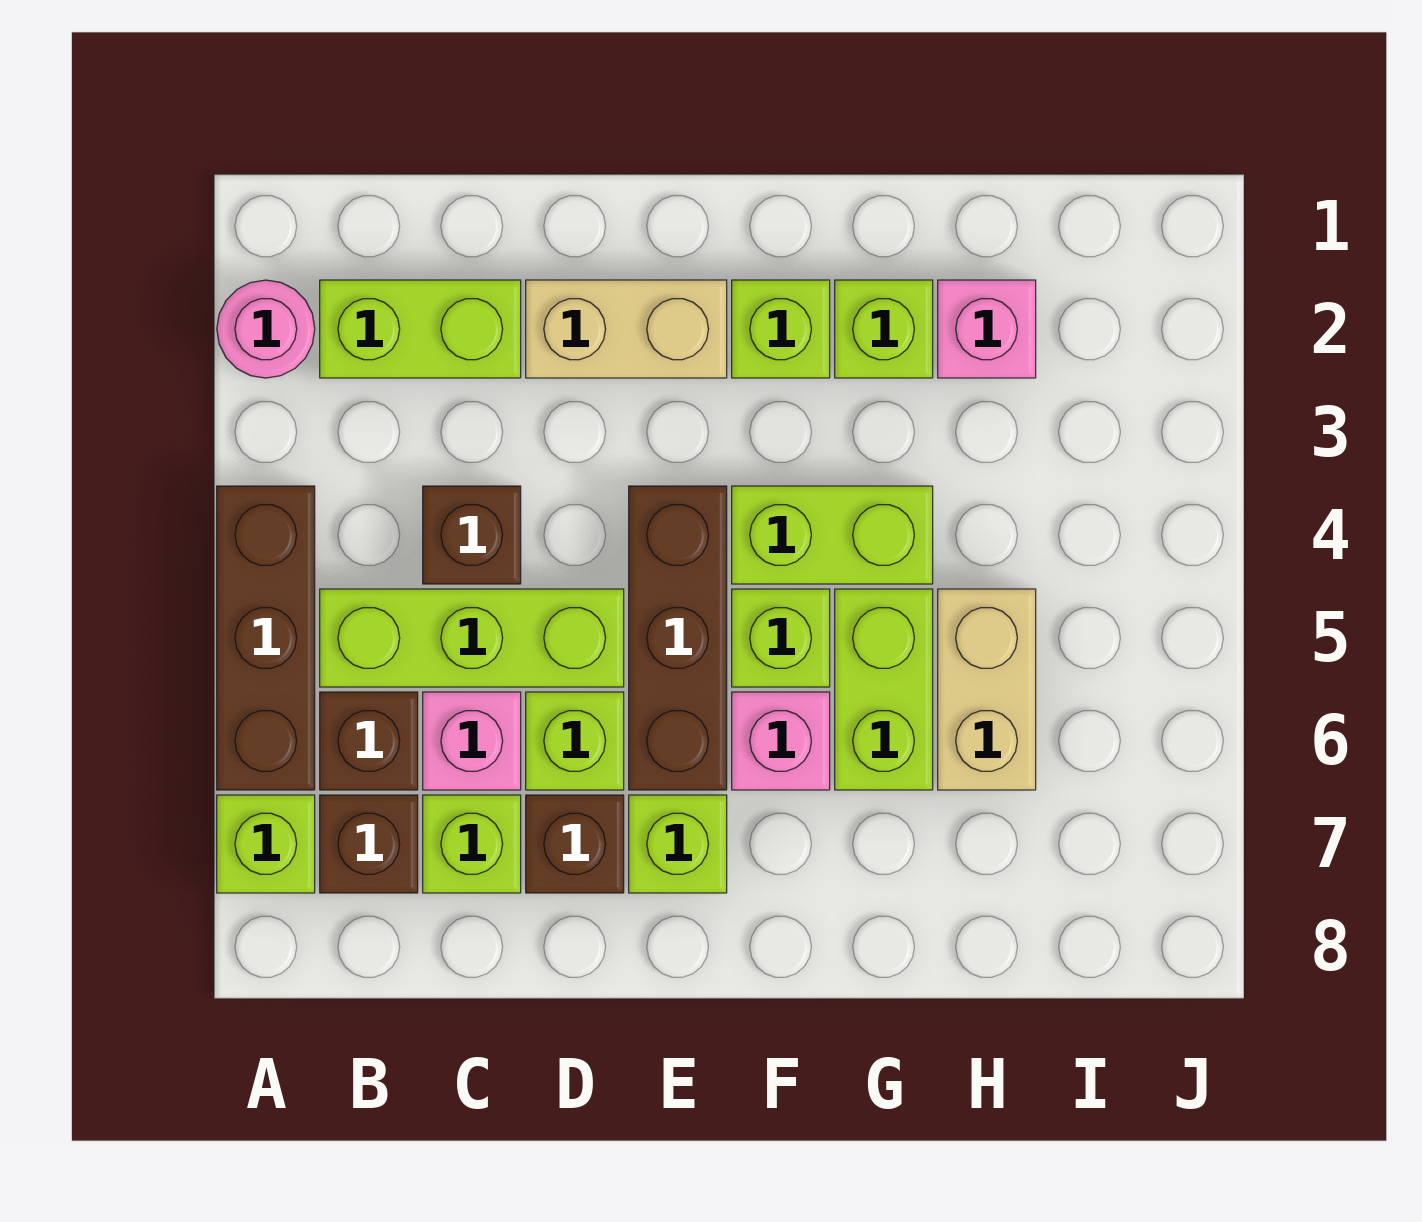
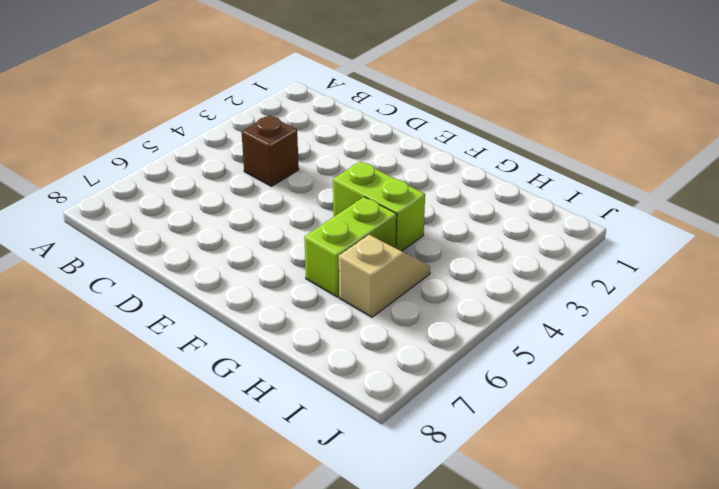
tan 1x2 slope [339,235,430,317] -> tan 1x2 brick [938,589,1036,790]
none -> pink 1x1 round brick [217,280,315,378]
none -> brown 1x3 brick [217,486,315,790]
none -> lime 1x1 brick [217,795,315,893]

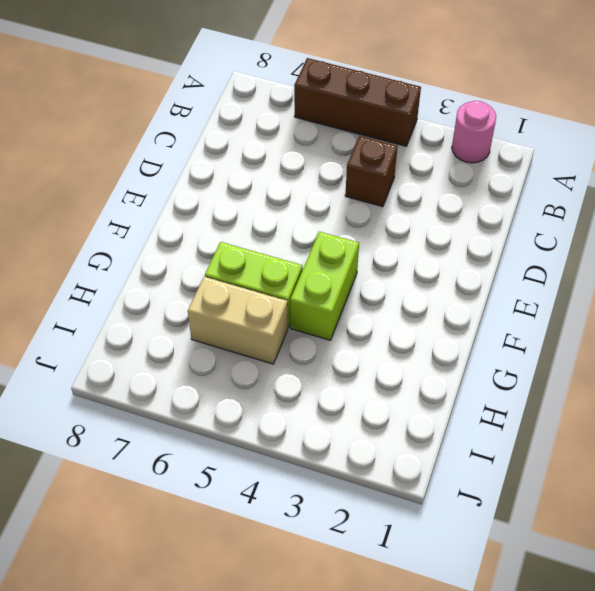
none -> lime 1x1 brick [217,795,315,893]
none -> lime 1x2 brick [320,280,521,378]
none -> lime 1x3 brick [320,589,624,687]

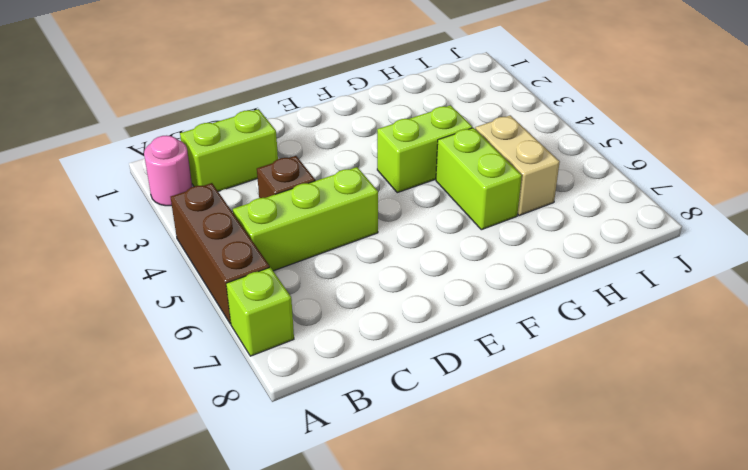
none -> brown 1x1 brick [320,692,418,790]
none -> brown 1x1 brick [320,795,418,893]
none -> pink 1x1 brick [423,692,521,790]

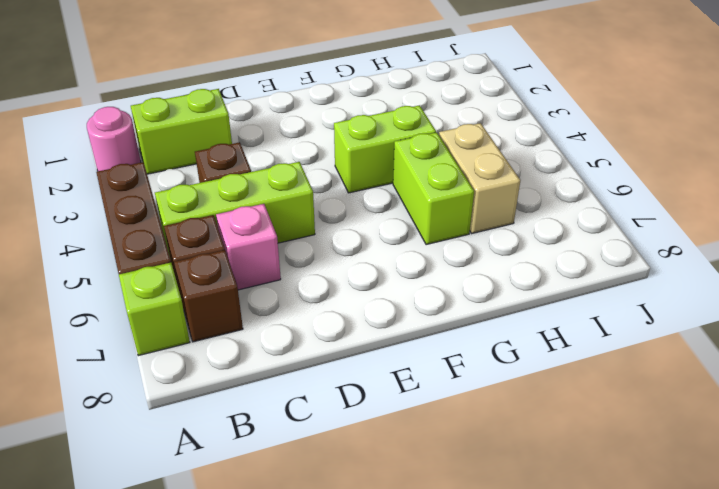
none -> lime 1x1 brick [423,795,521,893]
none -> tan 1x2 brick [526,280,727,378]
none -> lime 1x1 brick [526,692,624,790]

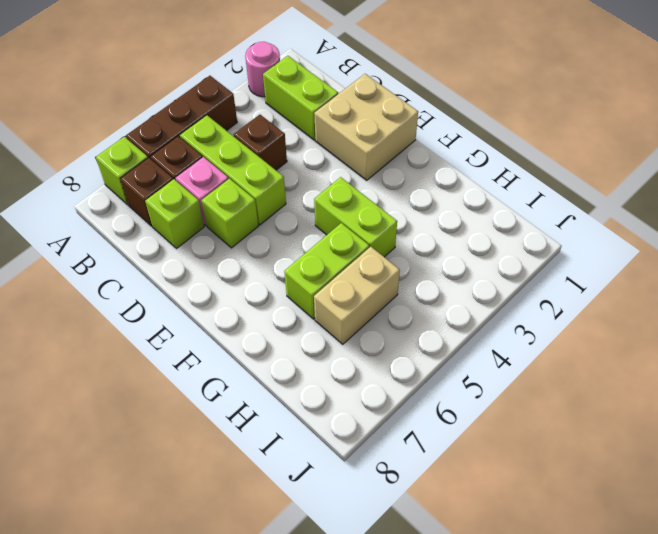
tan 2x2 brick [314,74,418,180] -> tan 1x2 brick [526,280,727,378]
none -> brown 1x1 brick [526,795,624,893]
none -> brown 1x3 brick [629,486,727,790]
none -> lime 1x1 brick [629,795,727,893]

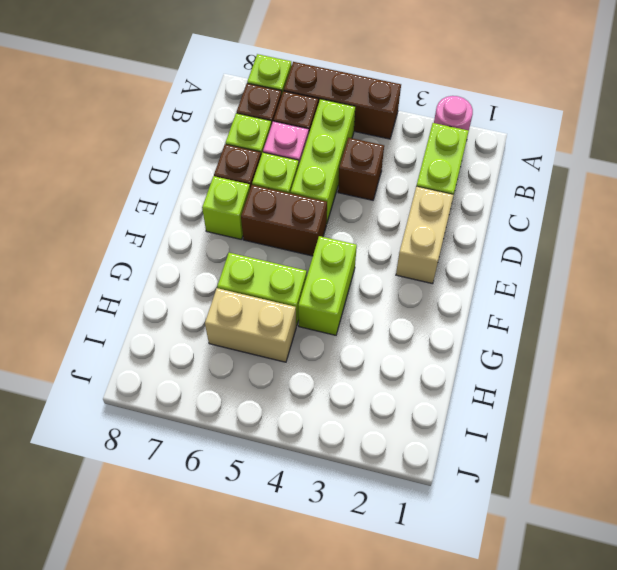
brown 1x2 brick [241,185,327,256] -> brown 1x3 brick [629,486,727,790]
none -> lime 1x1 brick [732,280,830,378]
none -> lime 1x1 brick [732,589,830,687]
none -> pink 1x1 brick [732,692,830,790]

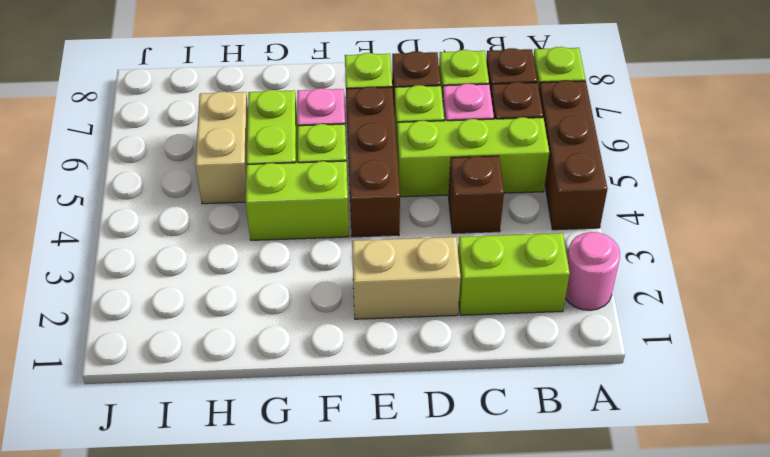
none -> lime 1x1 brick [732,280,830,378]
none -> lime 1x1 brick [835,280,933,378]
none -> pink 1x1 brick [938,280,1036,378]

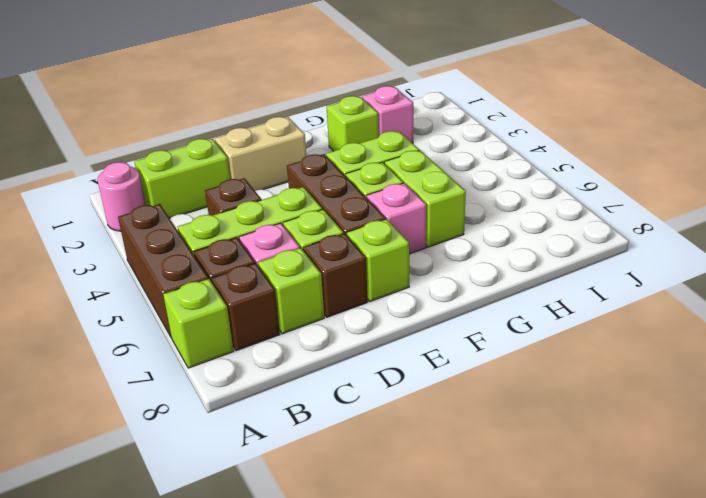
none -> lime 1x1 brick [732,280,830,378]
none -> tan 1x2 brick [938,589,1036,790]

